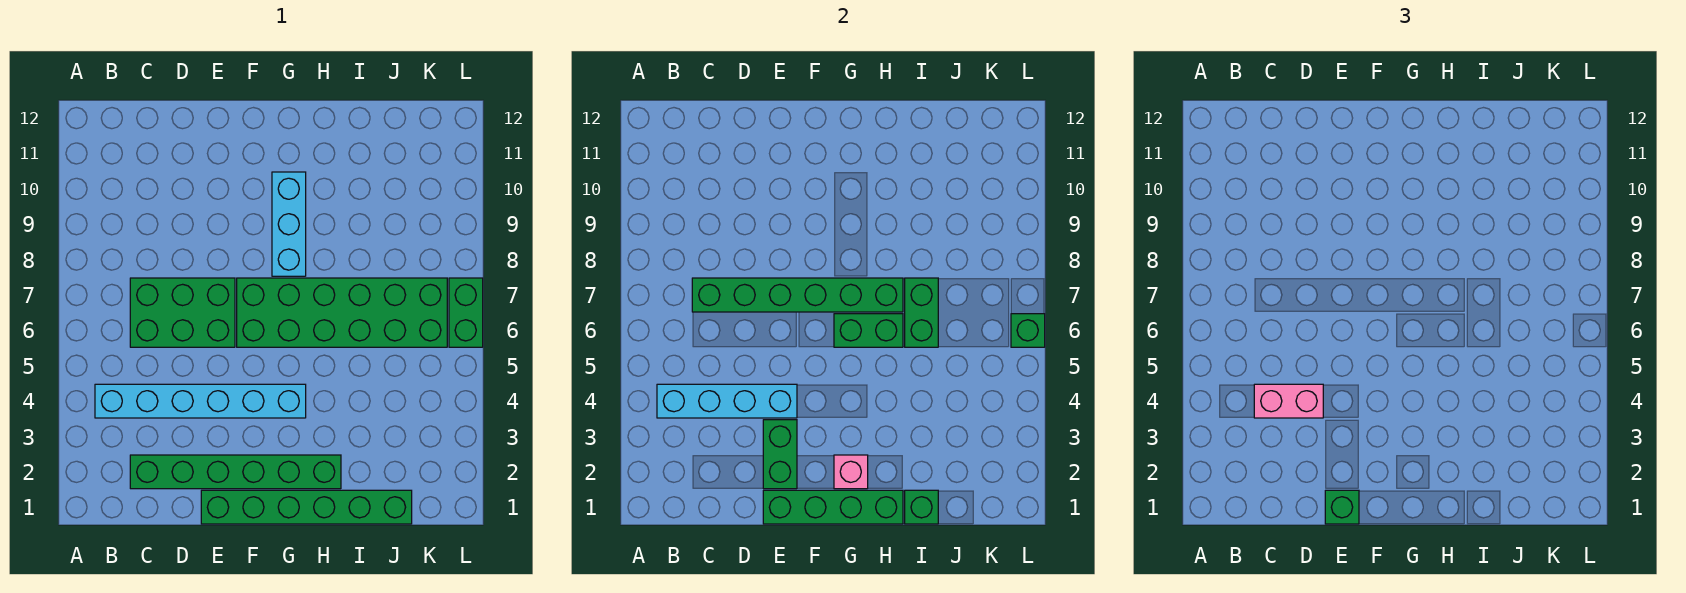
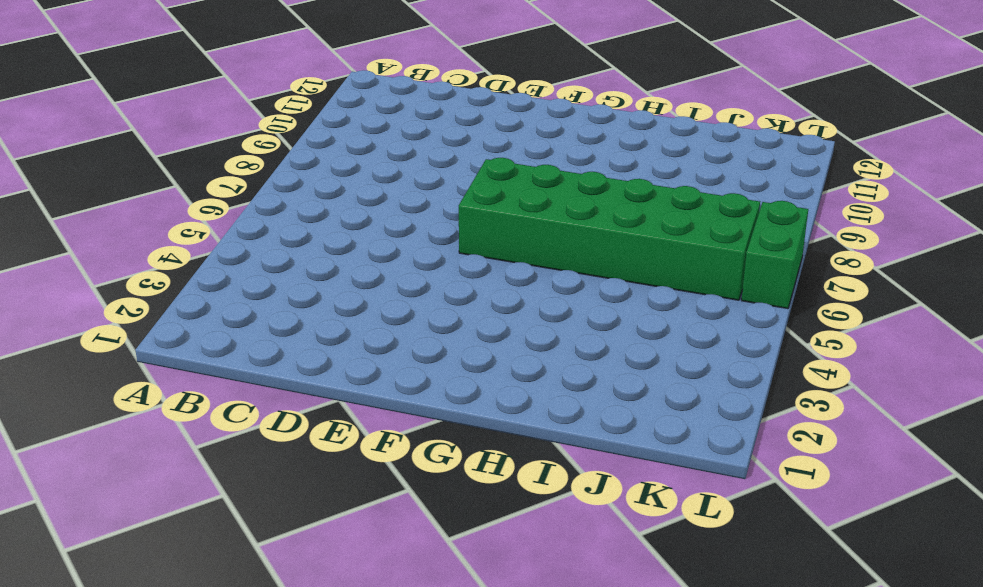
none -> cyan 1x6 brick [95,384,306,418]
none -> green 1x6 brick [130,455,341,489]
none -> green 2x3 brick [130,278,235,347]

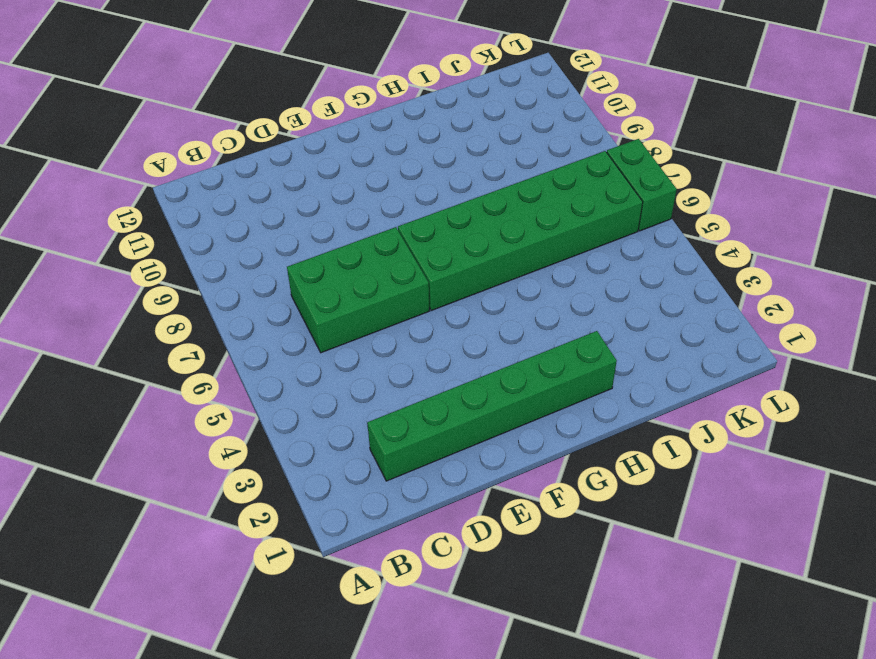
none -> cyan 1x6 brick [95,384,306,418]
none -> green 1x6 brick [201,490,412,524]
none -> cyan 1x3 brick [272,172,306,276]

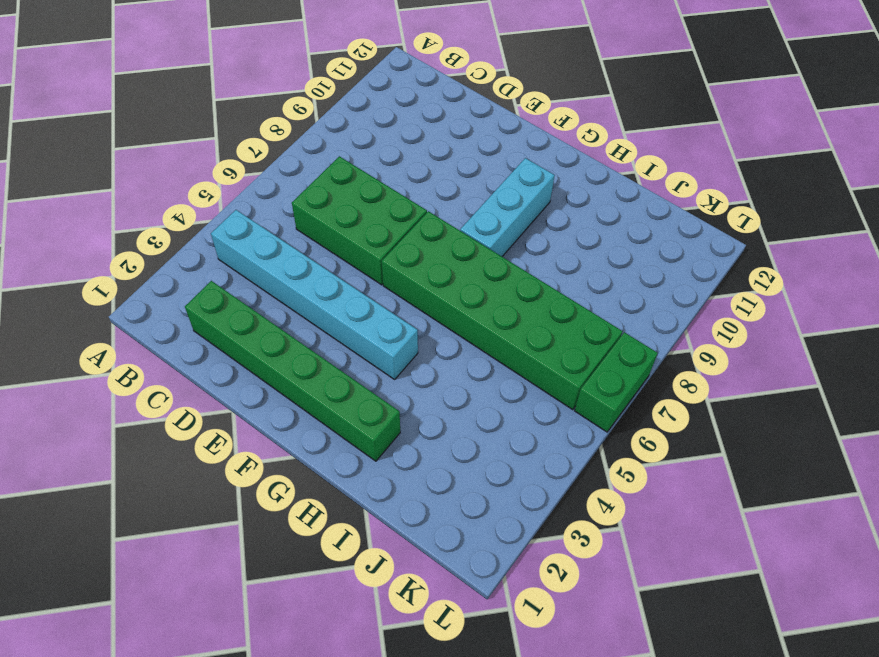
none -> green 1x6 brick [201,490,412,524]
none -> cyan 1x4 brick [657,384,797,418]
none -> green 1x6 brick [692,278,903,312]

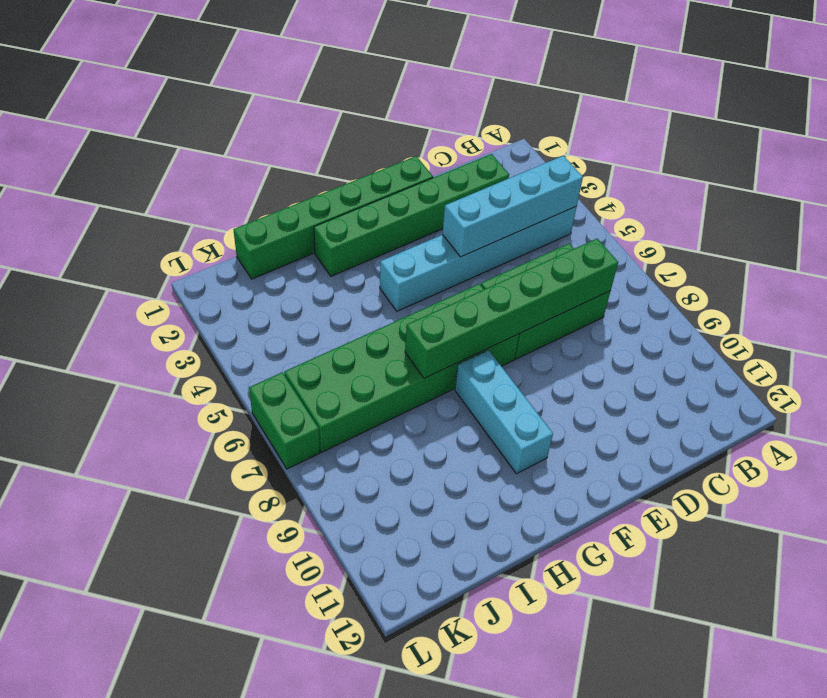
none -> green 1x4 brick [763,490,903,524]
none -> green 1x2 brick [763,420,797,489]
none -> pink 1x1 brick [834,455,868,489]

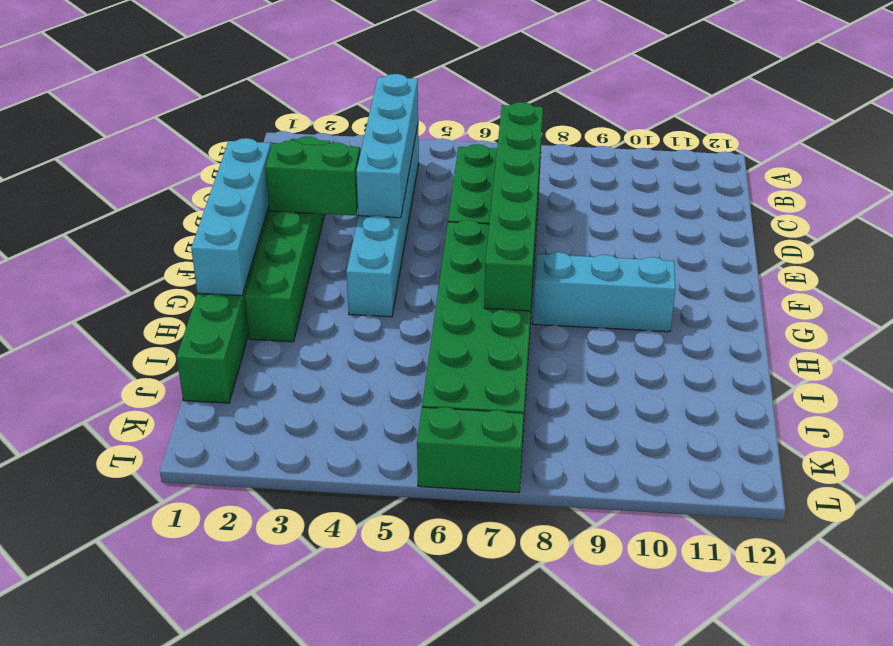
cyan 1x4 brick [191,138,271,296] -> green 1x4 brick [763,490,903,524]
none -> pink 1x1 brick [834,455,868,489]
none -> green 1x2 brick [834,314,903,347]
none -> green 1x1 brick [905,490,938,524]

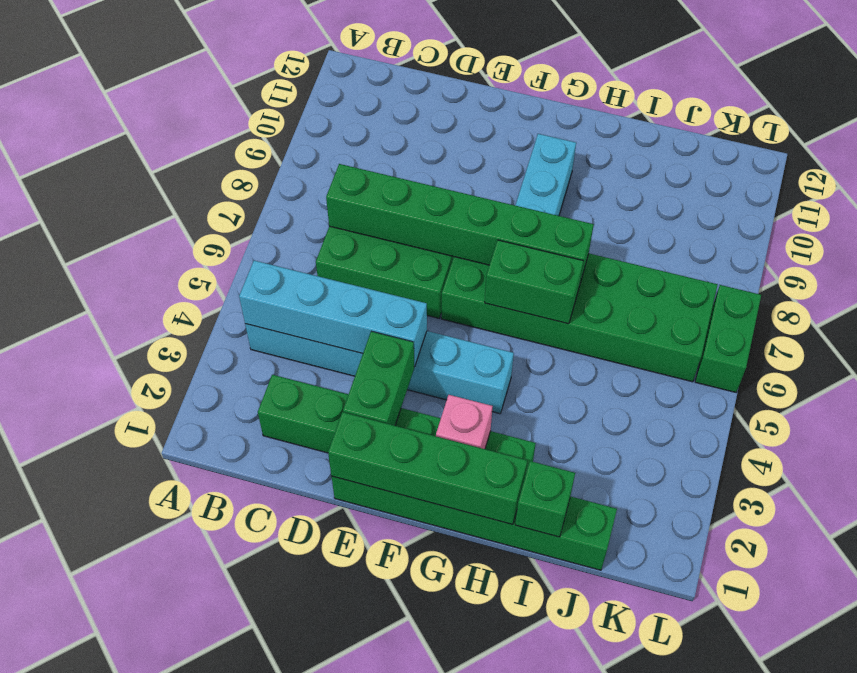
none -> green 1x2 brick [905,278,938,347]
none -> green 1x1 brick [1011,314,1045,347]
none -> pink 1x2 brick [1254,384,1323,418]

